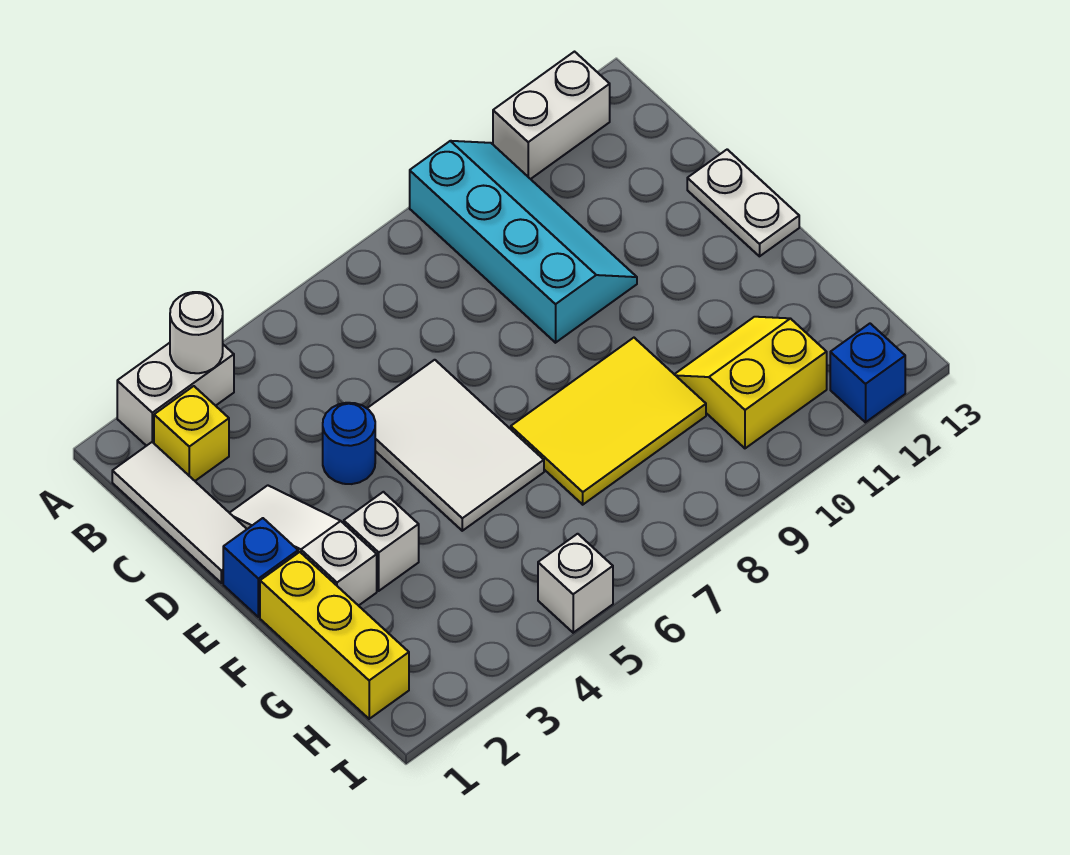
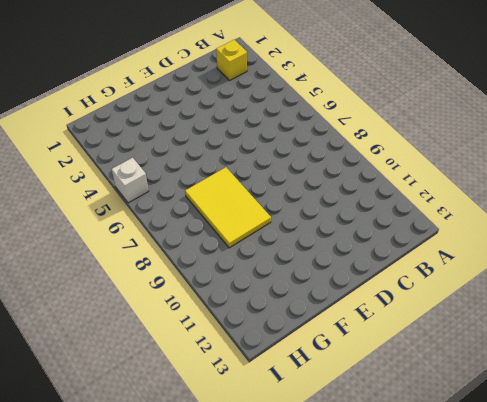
none -> white 1x2 brick [117,343,234,446]
none -> cyan 2x4 slope [410,141,637,343]
none -> white 1x2 brick [493,52,610,179]

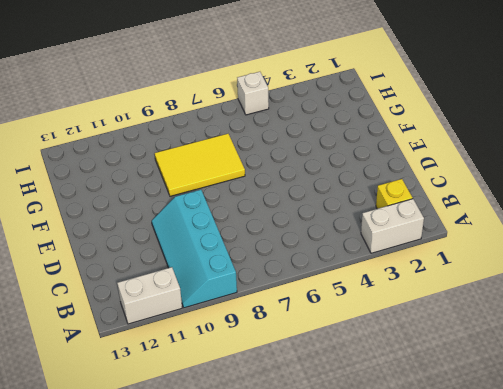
none -> white 1x3 tile [112,442,247,583]
none -> white 1x3 slope [230,485,377,606]
none -> blue 1x1 round brick [323,403,375,484]

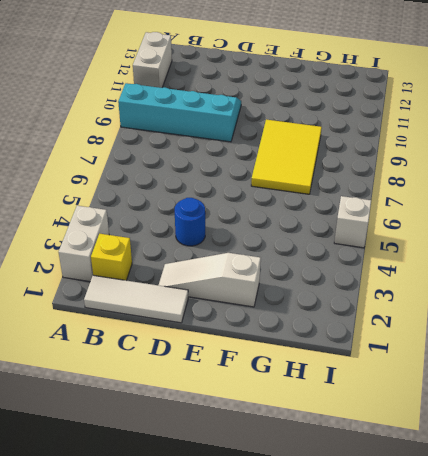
none -> white 2x3 tile [367,360,544,531]
none -> white 1x2 plate [687,149,799,256]
none -> blue 1x1 brick [223,518,298,617]

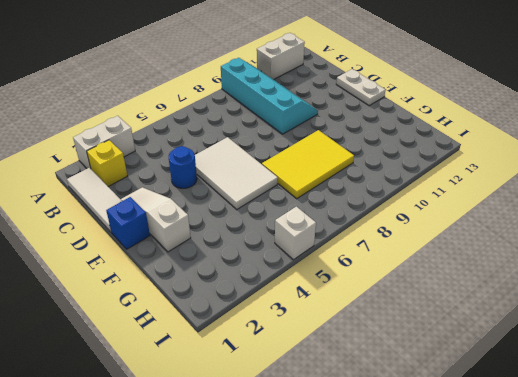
none -> yellow 1x3 brick [260,552,409,719]
none -> white 1x1 brick [344,492,419,591]
none -> yellow 2x2 slope [674,317,827,448]

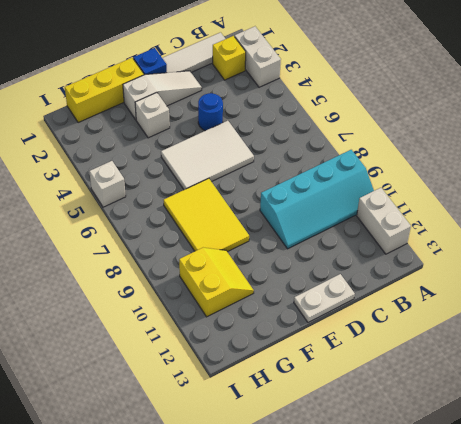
none -> blue 1x1 brick [830,324,905,422]
none -> white 1x1 round brick [170,292,223,373]

